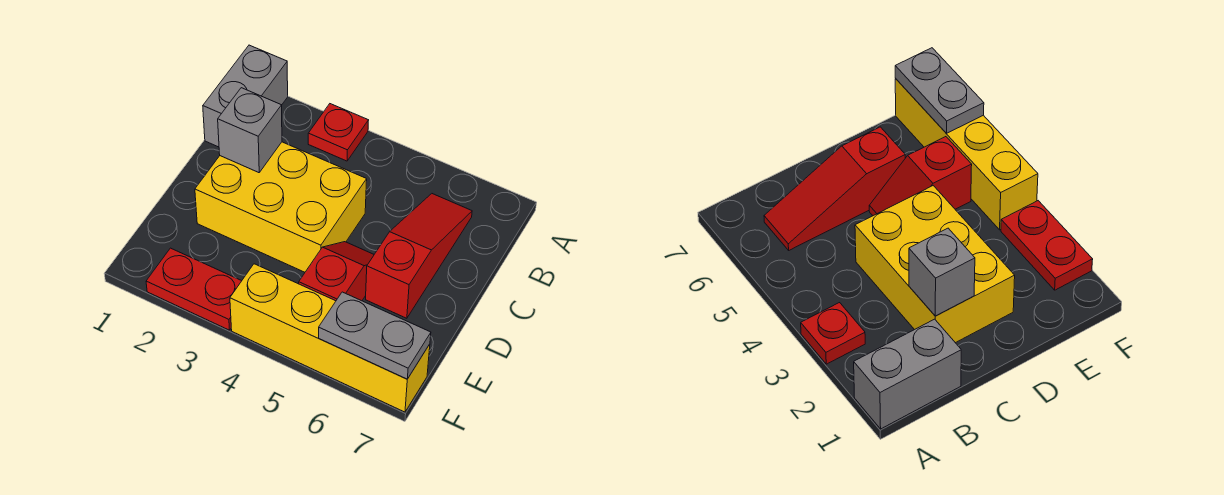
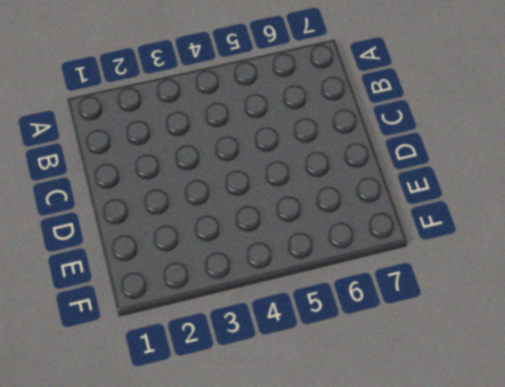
none -> grey 1x2 brick [203,45,288,147]
none -> red 1x1 plate [308,104,369,161]

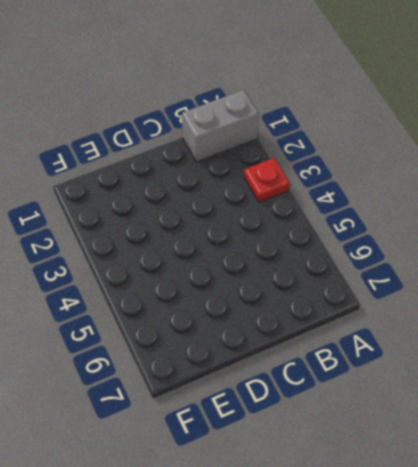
none -> red 1x3 slope [366,194,472,318]
none -> yellow 2x3 brick [195,142,367,272]

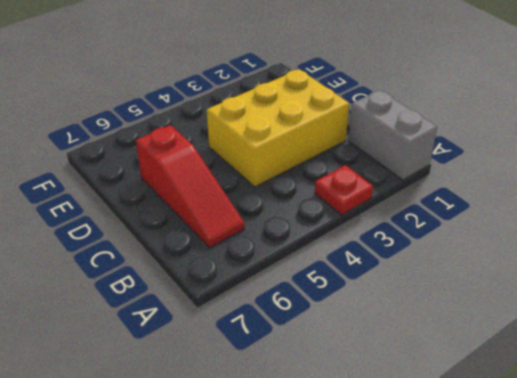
none -> red 1x2 slope [299,242,374,301]
none -> red 1x2 plate [146,248,241,330]

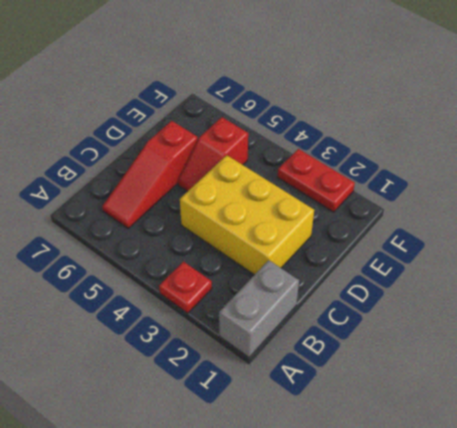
none -> yellow 1x4 brick [230,264,430,412]
none -> grey 1x1 brick [218,88,282,173]

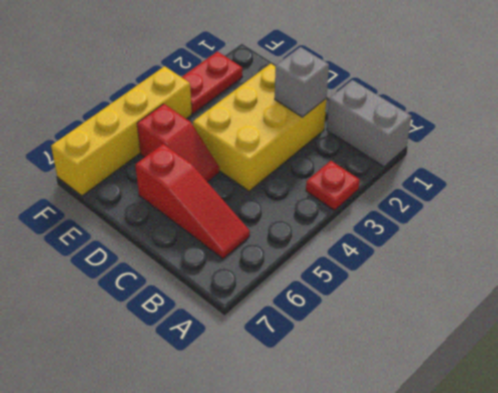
none -> grey 1x2 plate [319,292,431,379]

